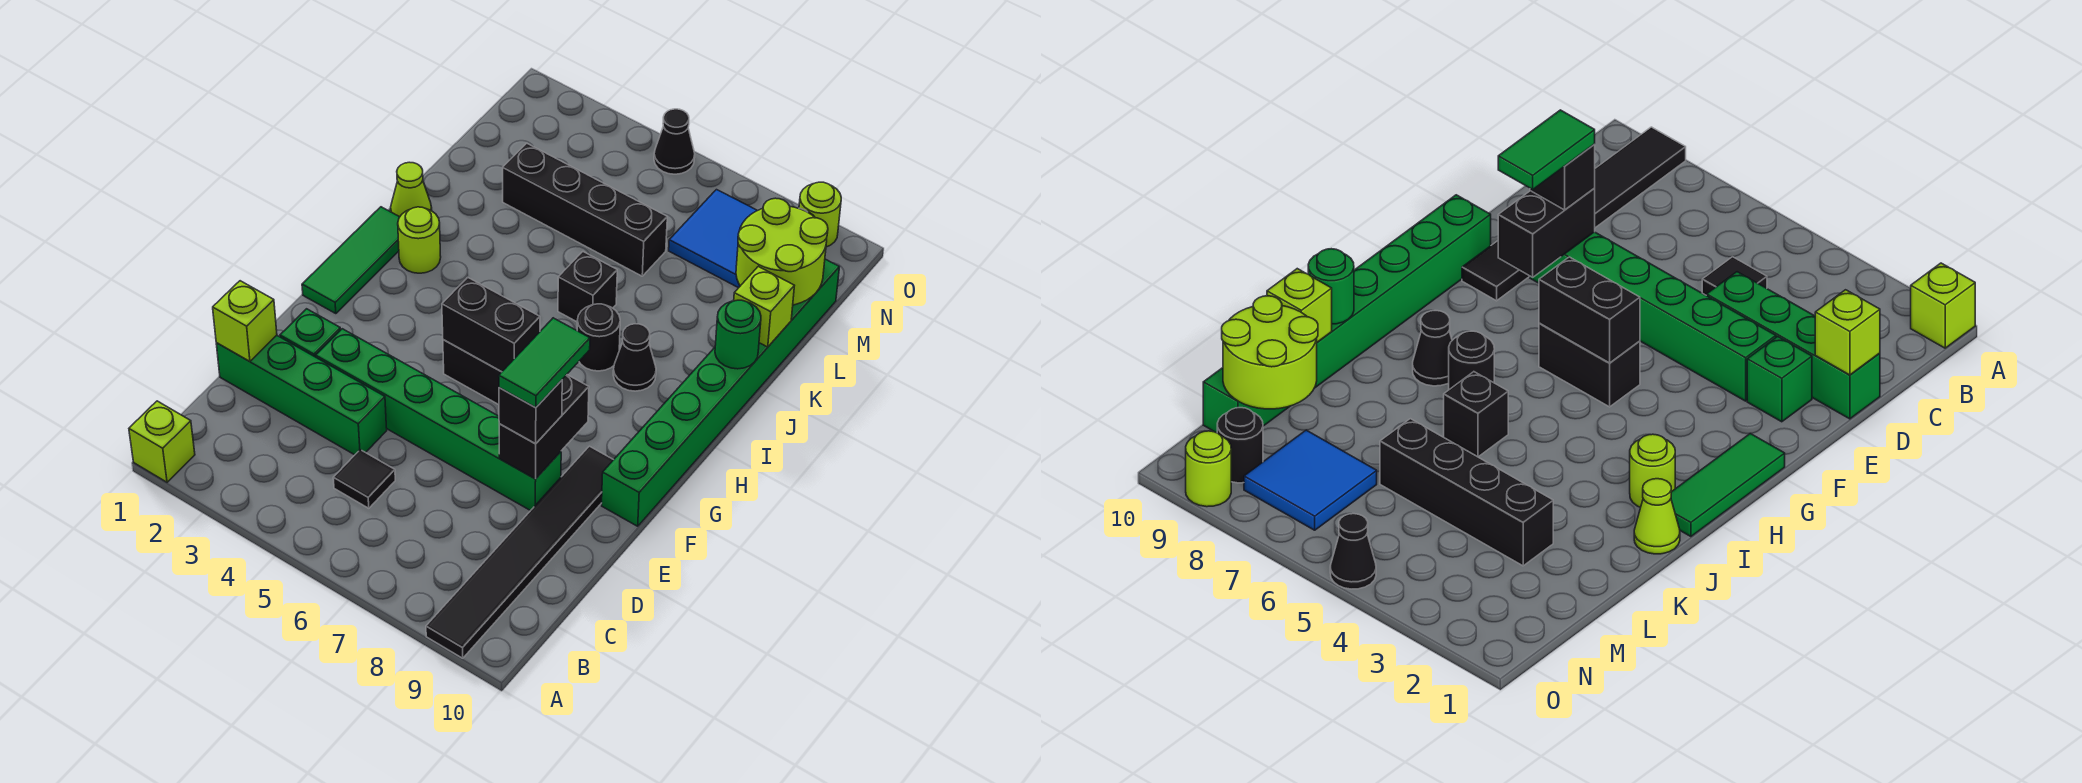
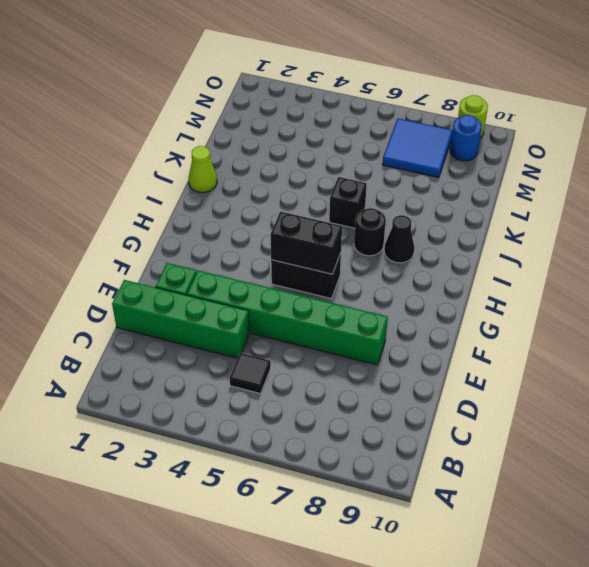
blue 1x1 round brick [450,115,482,161] -> black 1x1 round brick [1217,408,1263,483]
none -> lime 1x1 brick [129,401,195,482]
none -> black 1x6 tile [426,446,613,658]
none -> green 1x8 brick [602,259,839,526]

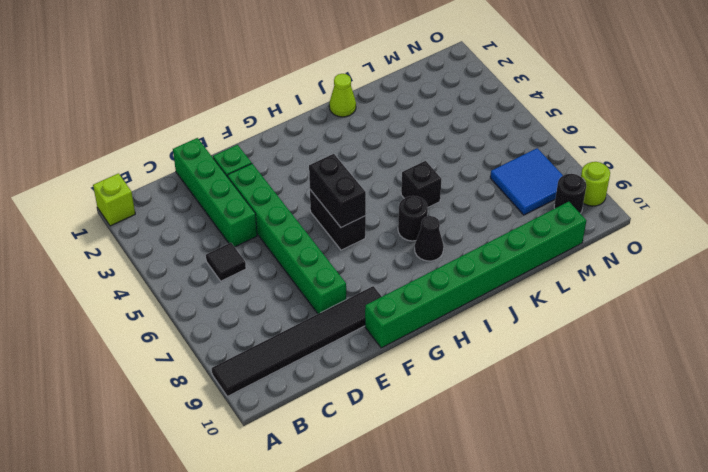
none -> green 1x3 tile [302,207,399,314]
none -> lime 1x1 round brick [398,207,441,273]
none -> black 1x4 brick [503,143,667,276]

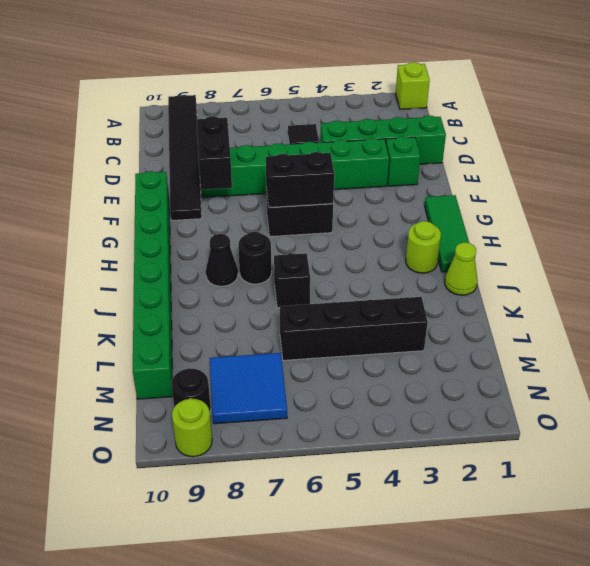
none -> black 1x1 cone [654,109,695,174]
none -> lime 1x1 brick [213,281,277,362]
none -> green 1x1 round brick [715,300,761,369]

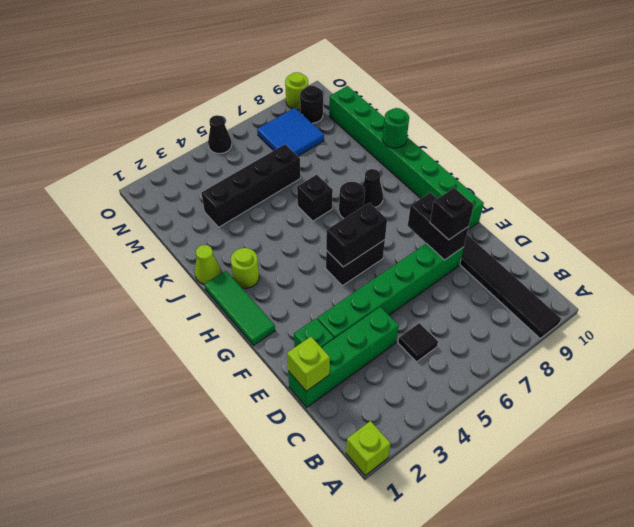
none -> lime 1x1 brick [734,266,794,347]
none -> lime 2x2 round brick [736,198,828,305]
none -> green 1x2 tile [499,318,590,408]

